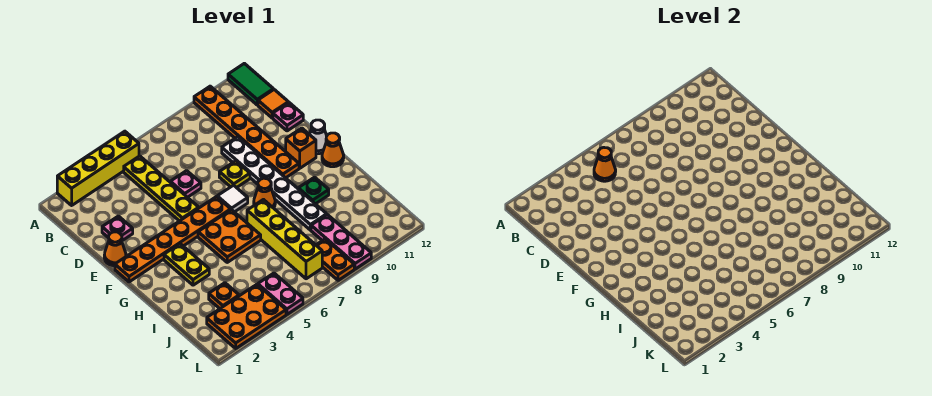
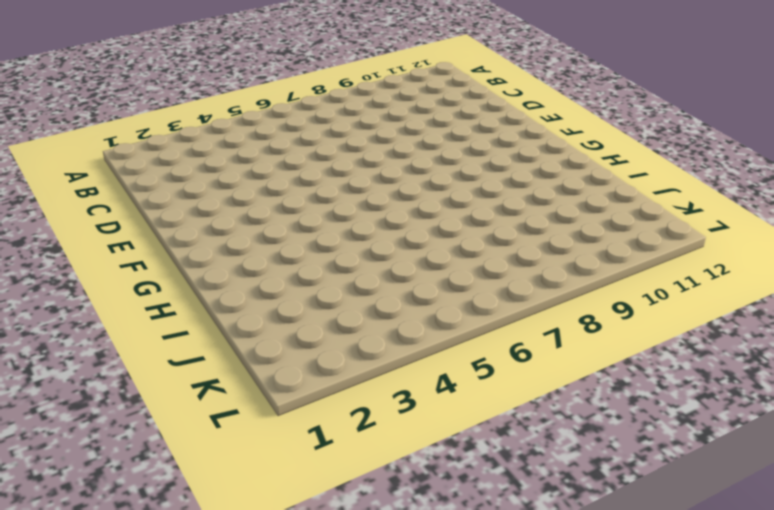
none -> yellow 1x4 brick [57,131,139,205]
none -> orange 1x6 plate [194,86,299,178]
none -> green 1x2 tile [228,63,273,105]

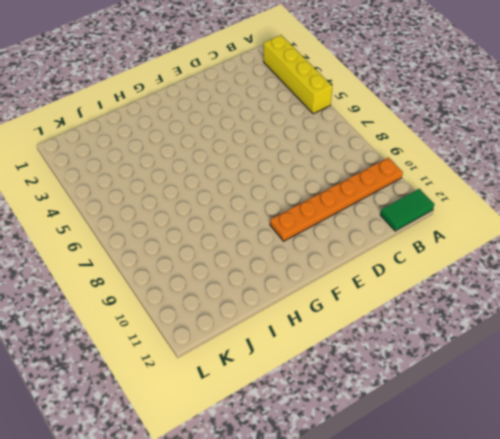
none -> yellow 1x4 plate [124,156,199,221]
none -> orange 1x1 tile [258,90,288,118]
none -> pink 1x1 plate [102,216,133,241]

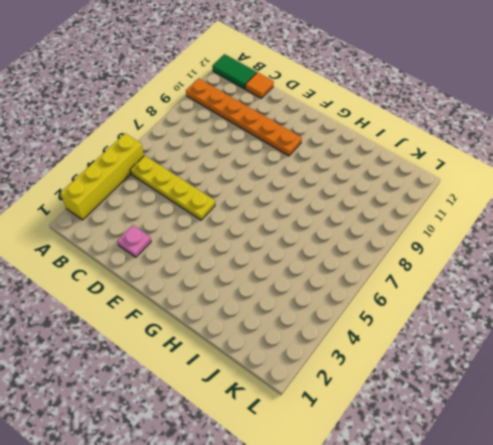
none -> pink 1x1 plate [170,171,201,197]
none -> white 1x6 plate [222,137,327,230]
none -> pink 1x1 plate [273,103,303,131]

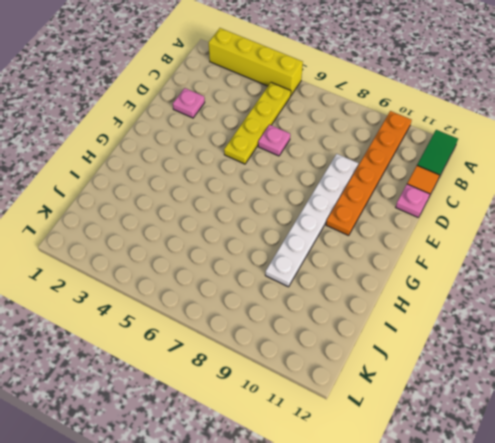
none -> orange 1x1 cone [104,232,126,266]
none -> yellow 1x1 plate [219,161,250,188]
none -> orange 1x6 plate [115,197,231,282]

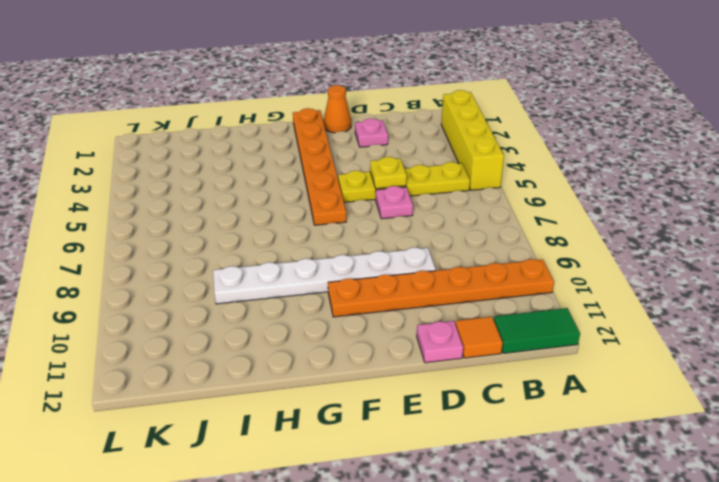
yellow 1x1 plate [370,157,407,189] -> yellow 1x1 plate moved to [219,161,250,188]
none -> white 1x1 tile [217,185,248,212]
none -> orange 1x1 brick [286,128,316,168]
none -> white 1x1 cone [309,120,327,154]

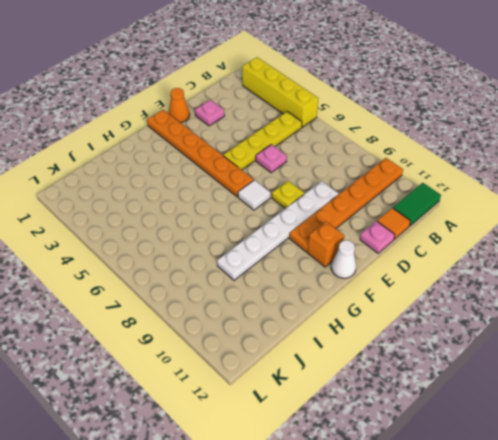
none -> yellow 1x2 plate [164,244,209,285]
none -> orange 2x2 plate [198,210,261,262]
none -> orange 1x1 cone [254,178,275,208]

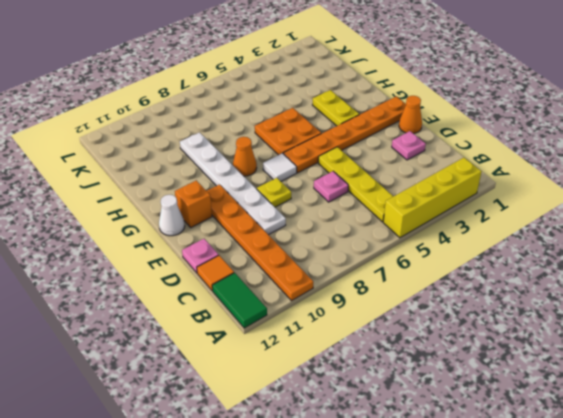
none -> orange 1x1 cone [322,133,344,167]
none -> yellow 1x4 brick [247,200,322,279]
none -> green 1x1 plate [298,177,329,204]

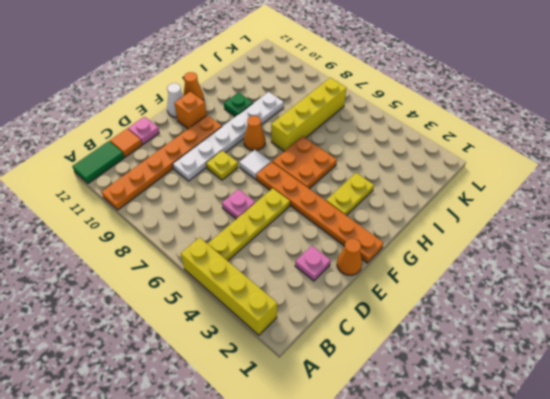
none -> orange 1x1 plate [209,283,239,308]
none -> pink 1x3 plate [311,215,371,269]
none -> orange 2x3 plate [207,285,286,348]

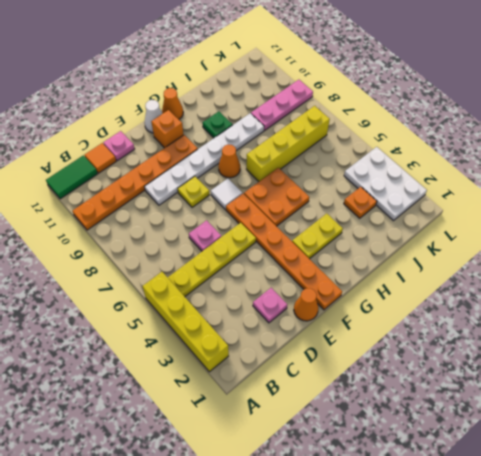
white 2x3 plate [344,147,427,221] -> orange 2x3 plate [207,285,286,348]
none -> pink 1x2 plate [258,273,303,314]
none -> orange 1x2 plate [316,239,354,280]
none -> orange 1x1 cone [594,147,616,181]

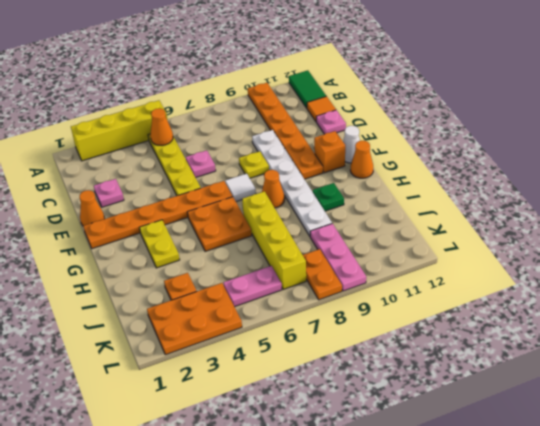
pink 1x2 plate [223,266,282,307] -> pink 1x2 plate turned to [258,273,303,314]

